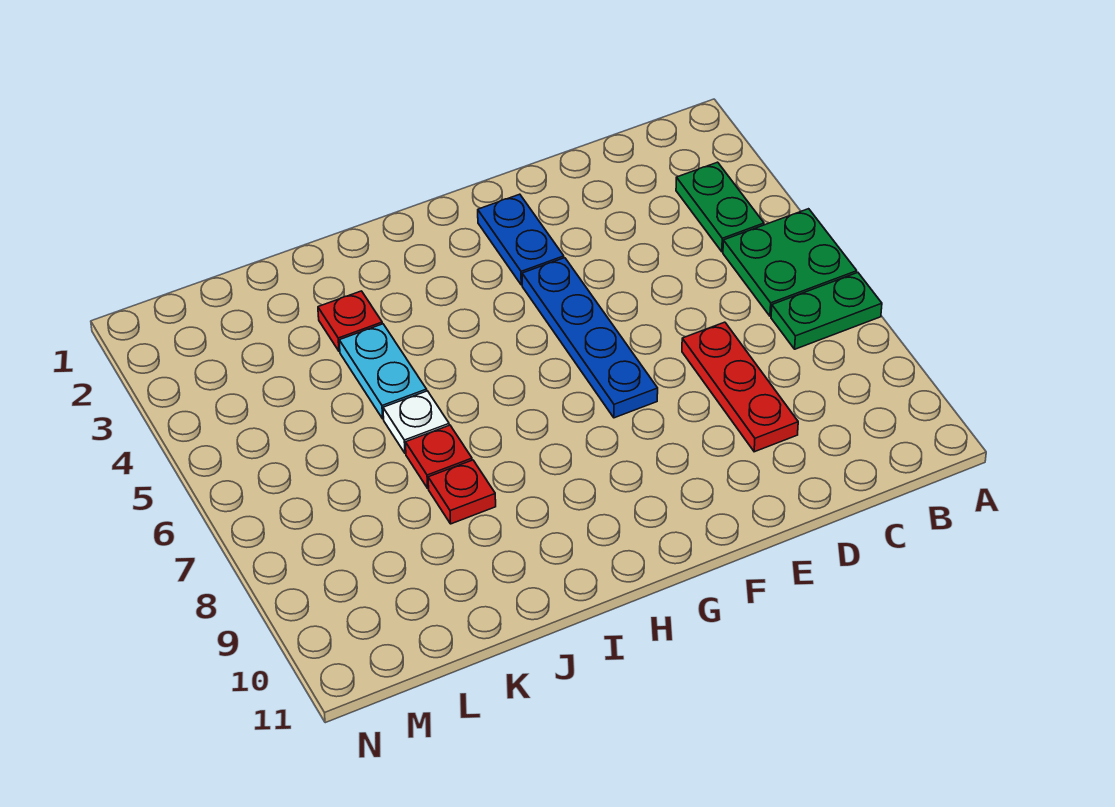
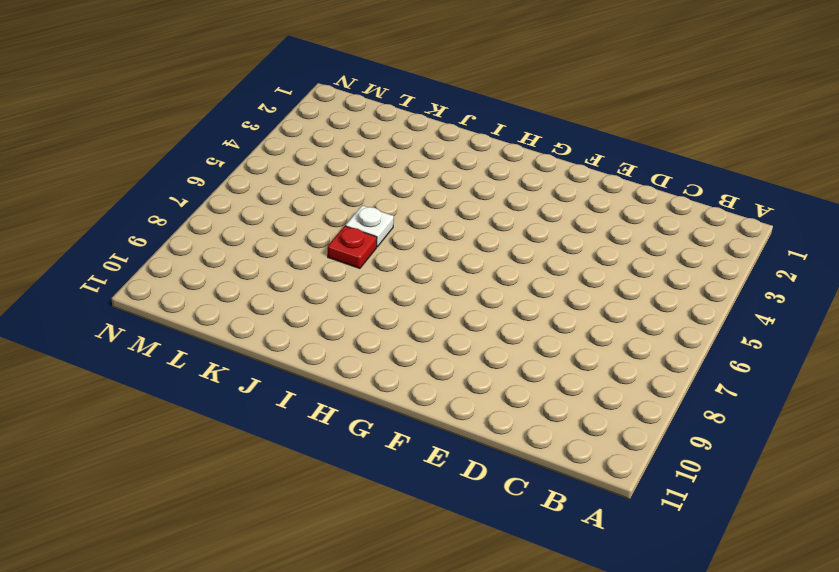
none -> green 2x2 plate [723,209,857,316]
none -> green 1x2 plate [771,273,882,349]

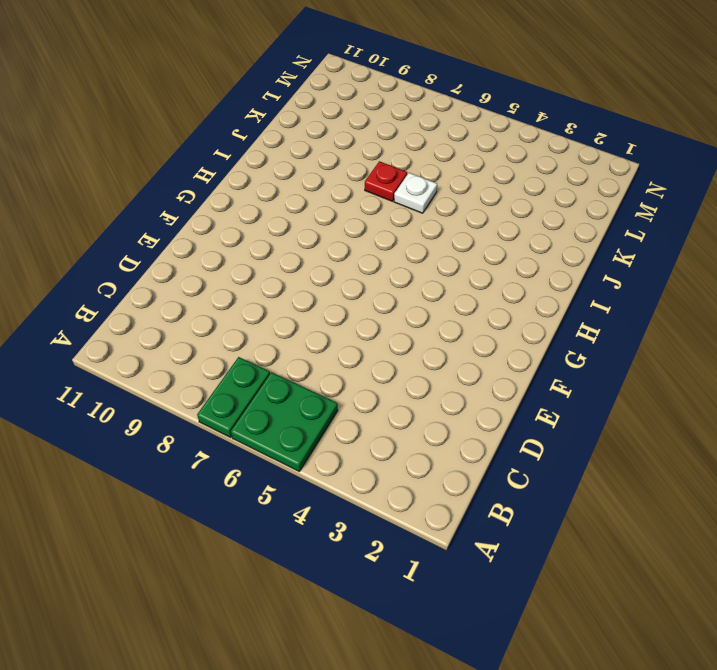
none -> green 1x2 plate [676,162,764,252]
none -> red 1x3 plate [682,322,798,452]

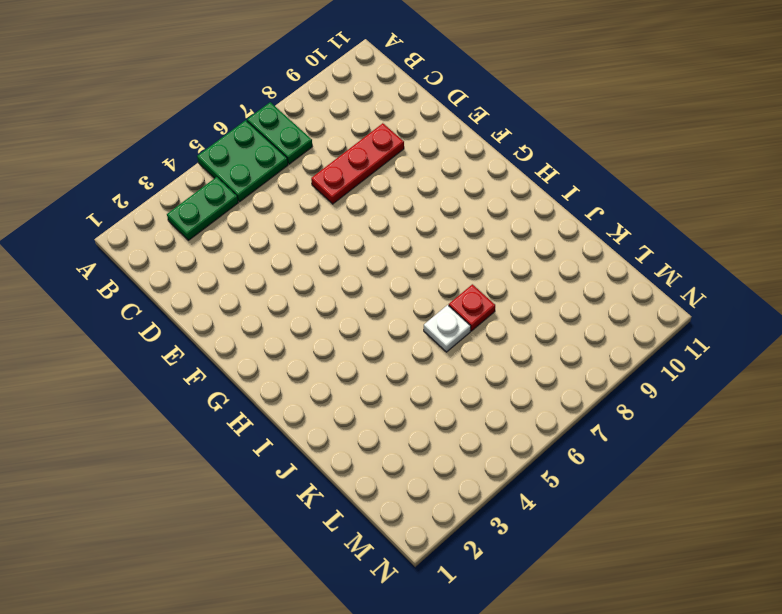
none -> blue 1x2 plate [478,194,564,285]
none -> blue 1x4 plate [522,258,658,418]

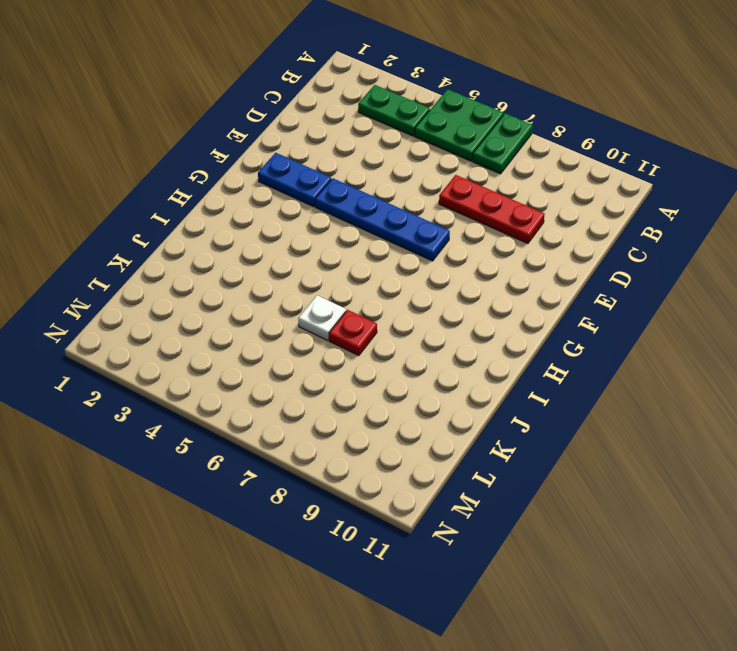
none -> red 1x1 plate [318,291,382,352]
none -> cyan 1x2 plate [339,324,427,419]

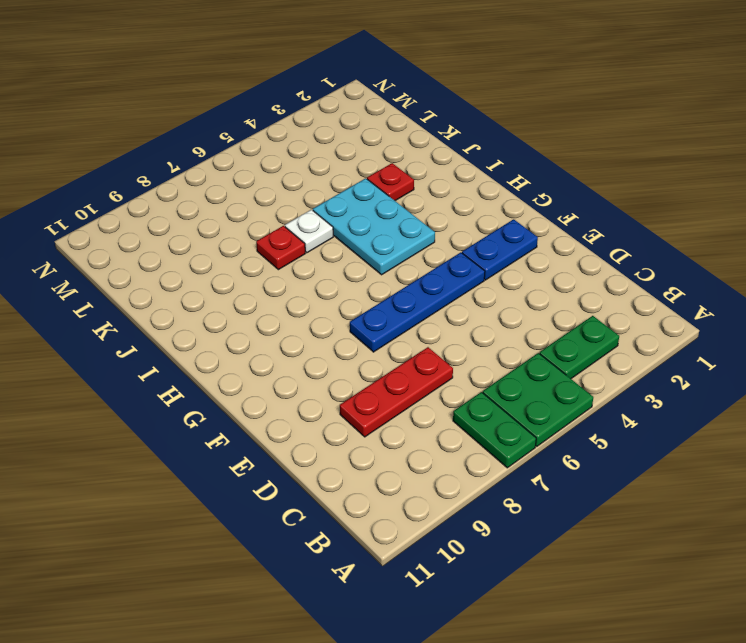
cyan 2x3 plate [313,178,435,275] -> cyan 1x2 plate [339,324,427,419]
none -> red 1x1 plate [428,460,496,524]

